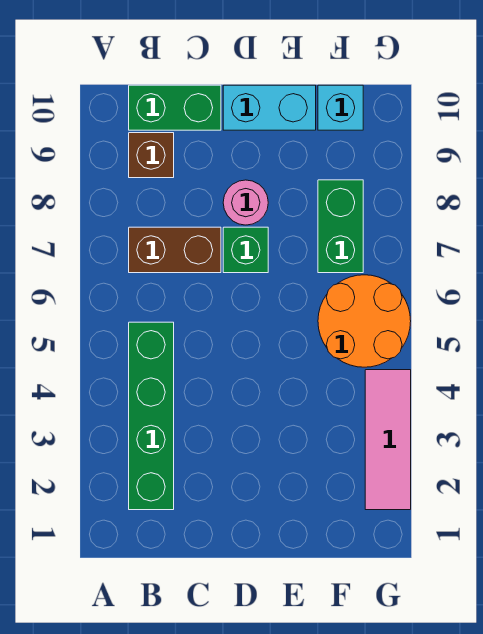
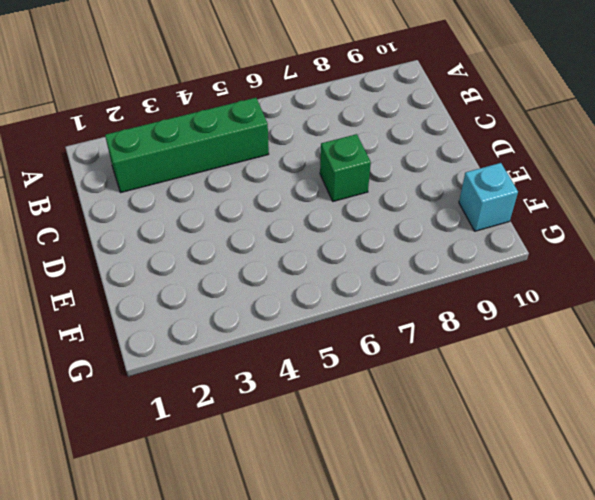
none -> brown 1x2 brick [129,227,221,273]
none -> brown 1x1 brick [129,133,174,178]

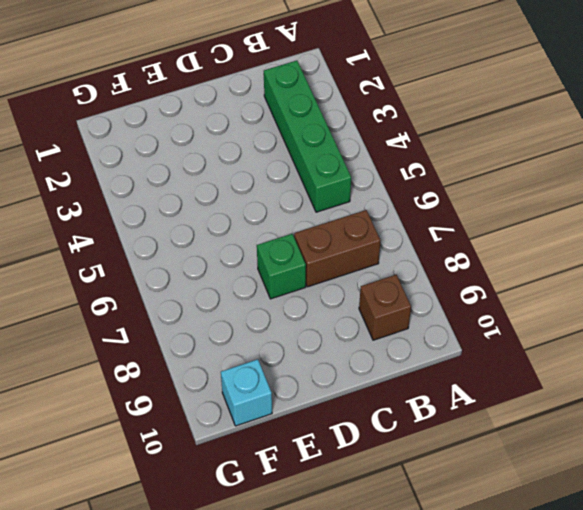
none -> green 1x2 brick [129,85,221,130]
none -> pink 1x1 round brick [223,180,268,225]

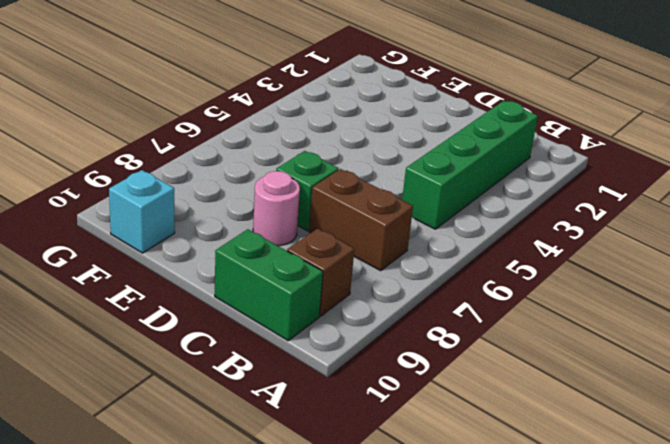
none -> cyan 1x2 brick [223,85,316,130]
none -> orange 2x2 round brick [318,275,411,367]

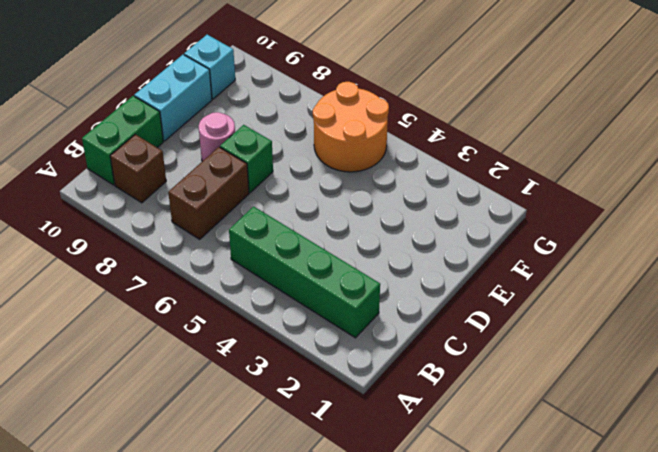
none -> green 1x2 brick [318,180,363,273]
none -> pink 1x3 tile [365,370,411,510]

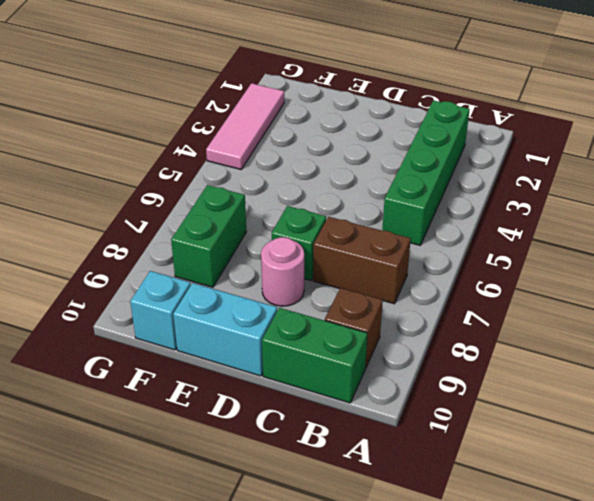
none -> orange 2x2 round brick [318,275,411,367]

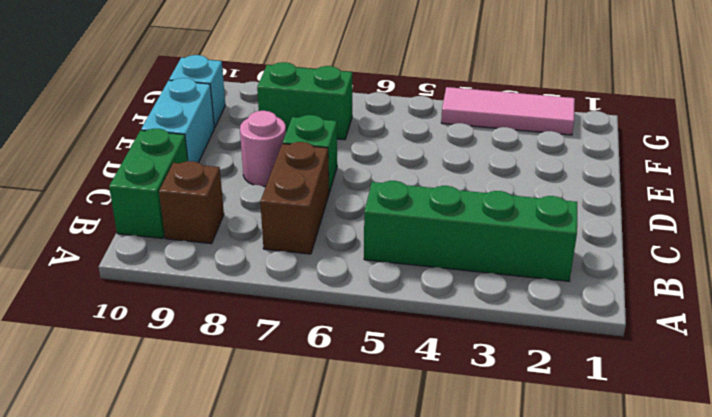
none -> orange 2x2 round brick [318,275,411,367]

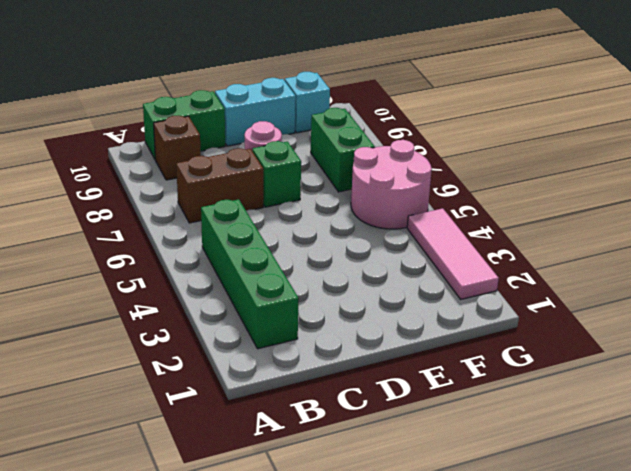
pink 2x2 round brick [351,140,432,229] -> orange 2x2 round brick [318,275,411,367]

